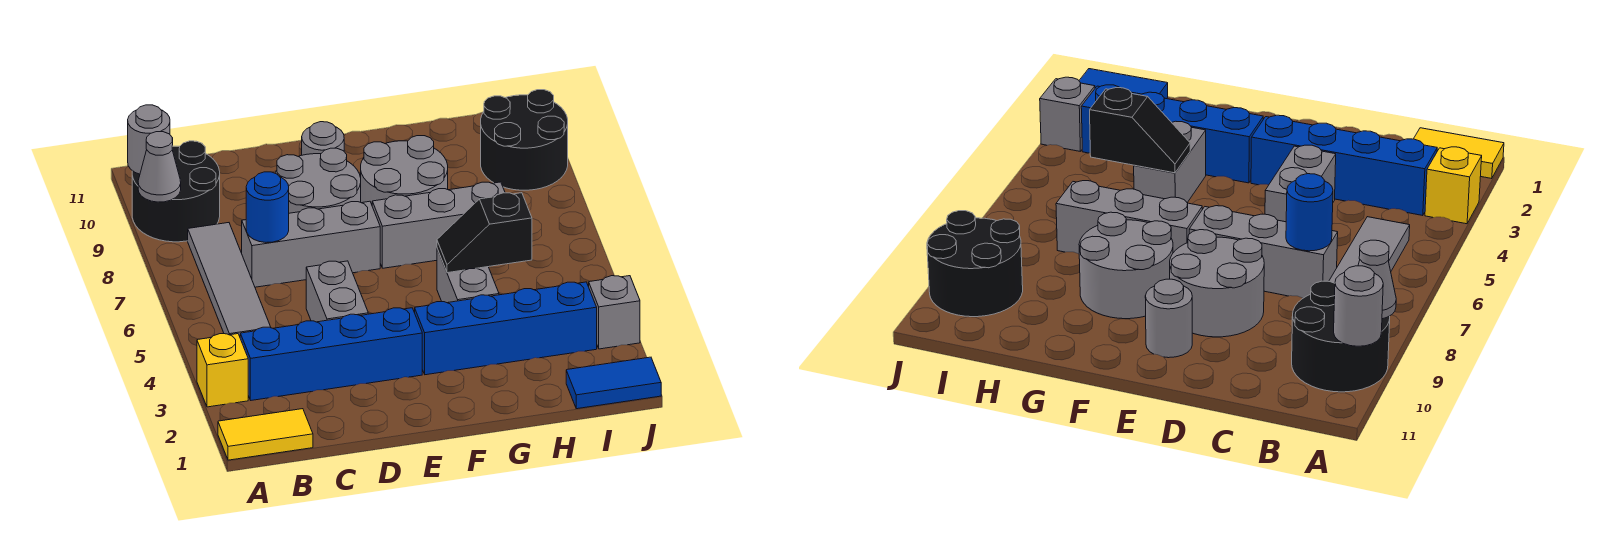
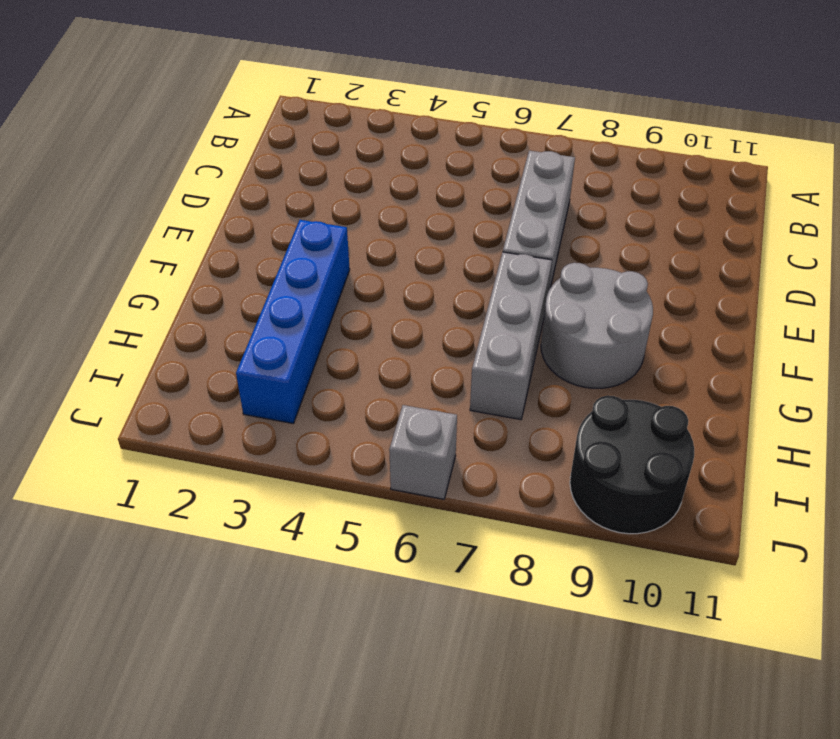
grey 1x1 brick [389,405,457,499] -> grey 1x1 brick moved to [589,276,640,349]
none -> yellow 1x2 tile [218,409,313,460]
none -> yellow 1x1 brick [197,334,248,407]
none -> black 2x2 round brick [132,141,220,242]

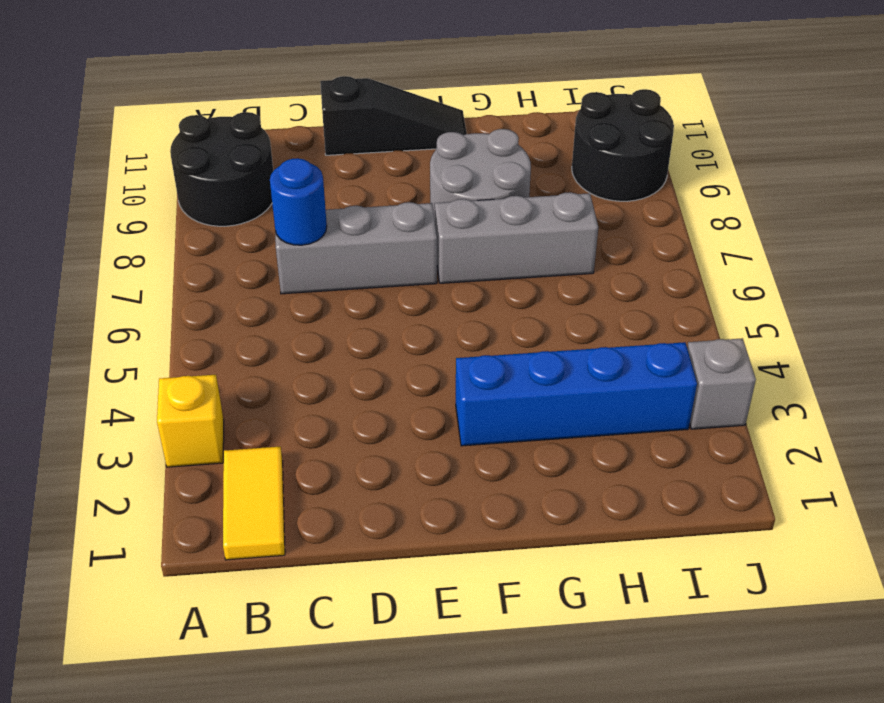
yellow 1x2 tile [223,447,285,560] -> yellow 1x2 tile turned to [218,409,313,460]
black 1x3 slope [320,76,467,155] -> none
none -> blue 1x4 brick [240,308,422,400]
none -> grey 1x4 tile [188,223,270,336]
none -> grey 1x2 brick [306,261,368,322]

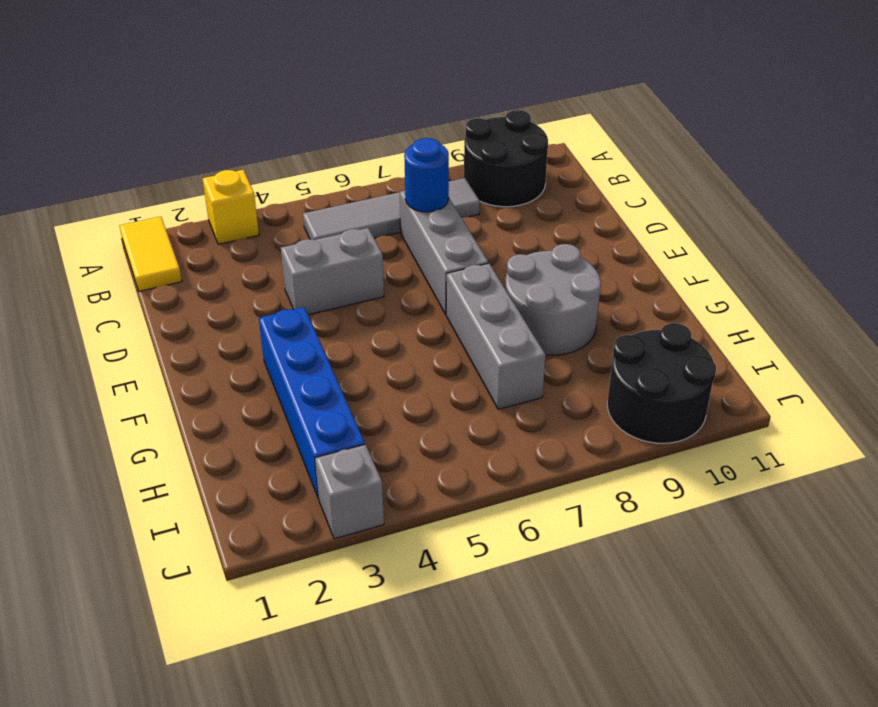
none -> blue 1x4 brick [240,308,422,400]
none -> grey 2x2 round brick [275,148,361,213]
none -> grey 1x1 round brick [302,122,344,155]

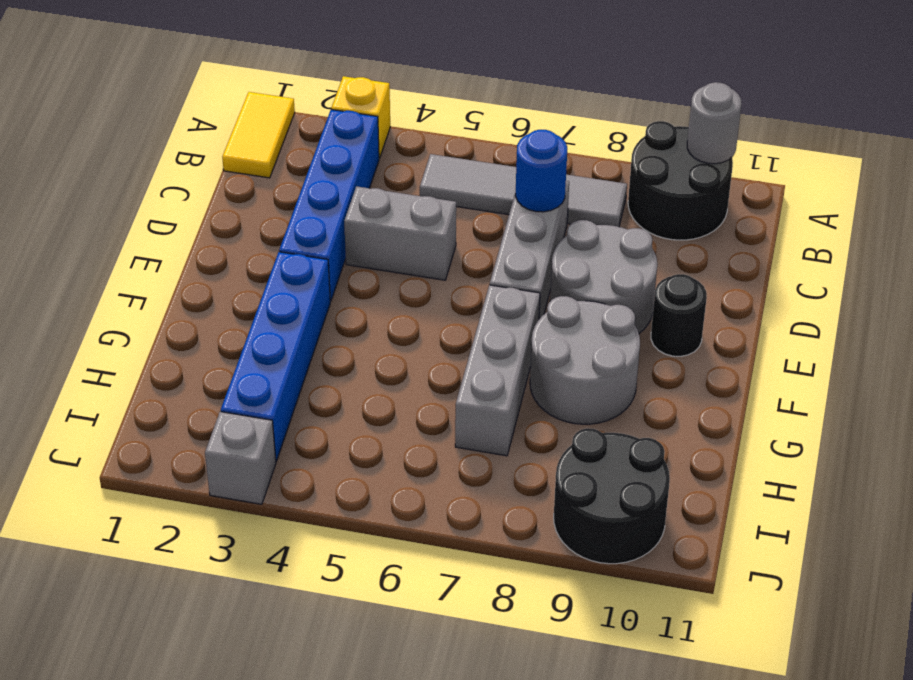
black 1x1 round brick [651,274,707,356] -> grey 1x1 round brick [302,122,344,155]
none -> grey 1x2 brick [437,249,499,303]
none -> blue 1x2 tile [566,357,661,409]
none -> grey 1x1 cone [138,132,181,202]

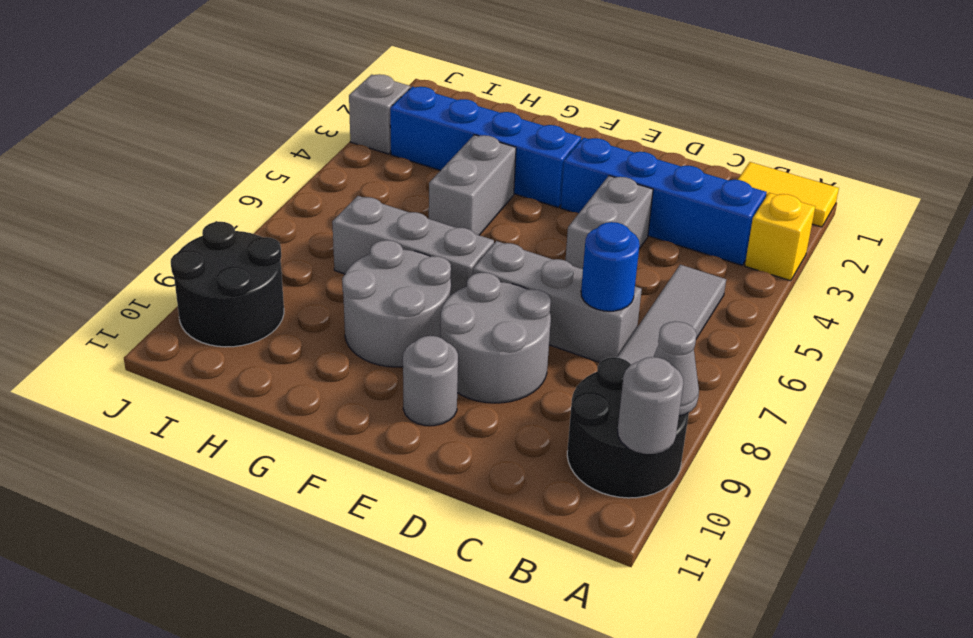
none -> blue 1x2 tile [566,357,661,409]
none -> black 1x2 slope [437,193,532,273]

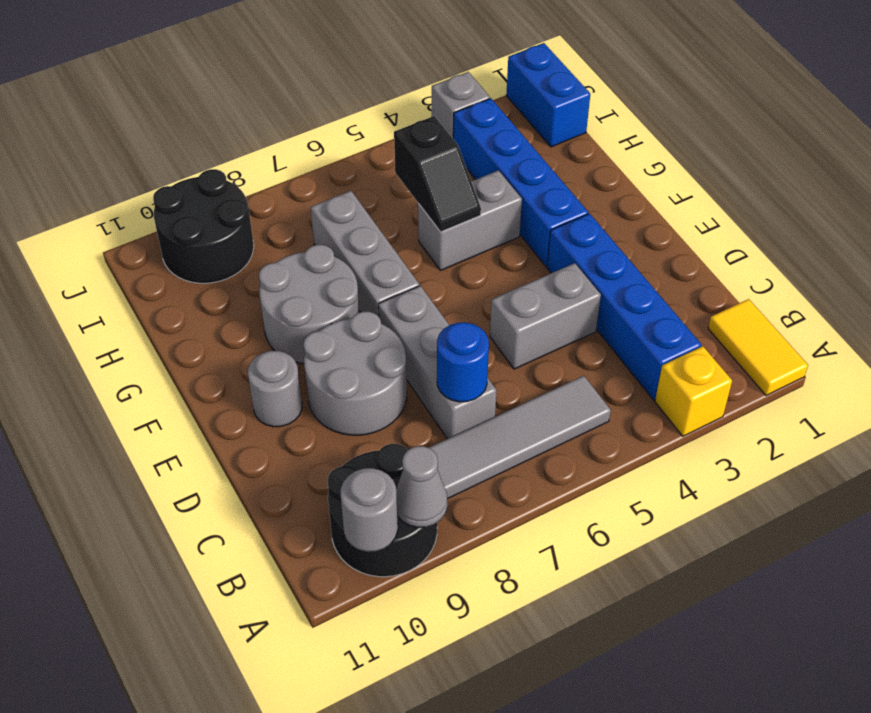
blue 1x2 brick [506,43,590,147] -> blue 1x2 tile [566,357,661,409]

